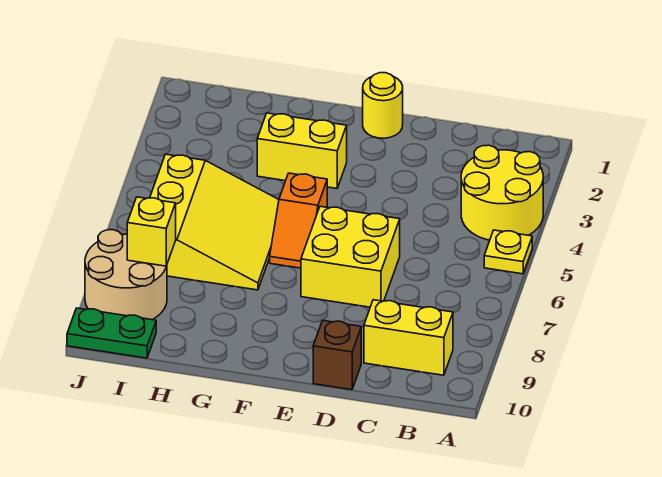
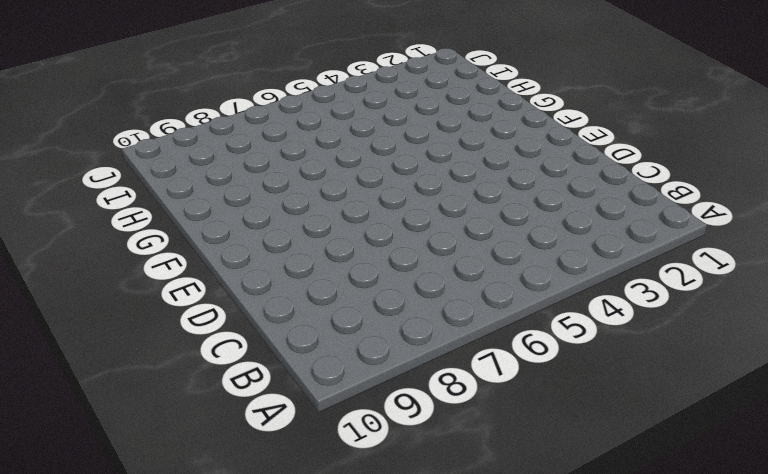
none -> yellow 2x2 round brick [461,145,543,240]
none -> yellow 1x1 plate [484,230,532,274]
none -> yellow 1x2 brick [364,300,453,375]

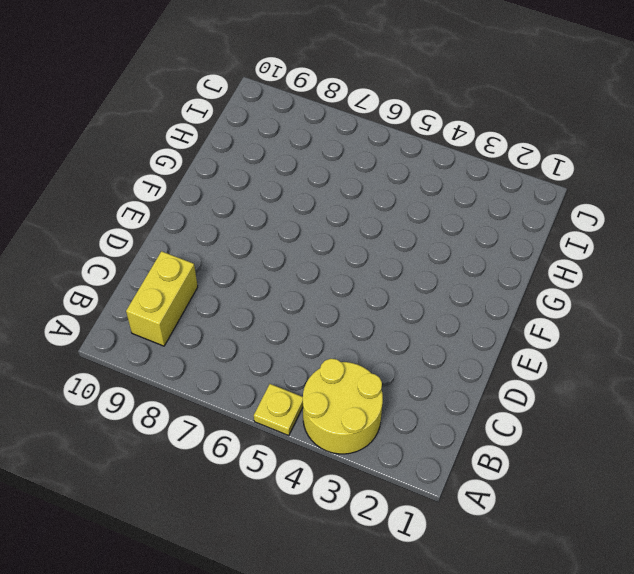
none -> yellow 2x2 brick [301,206,400,307]
none -> brown 1x1 brick [313,320,361,390]
none -> yellow 1x1 round brick [363,73,403,138]

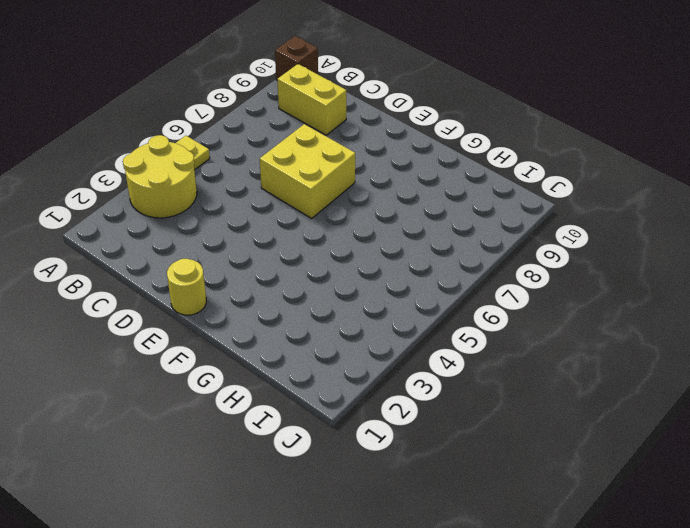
brown 1x1 brick [275,36,318,80] -> brown 1x1 brick moved to [313,320,361,390]
none -> yellow 1x2 brick [257,113,347,188]
none -> orange 1x2 slope [270,173,327,268]
none -> yellow 3x3 slope [150,154,279,290]

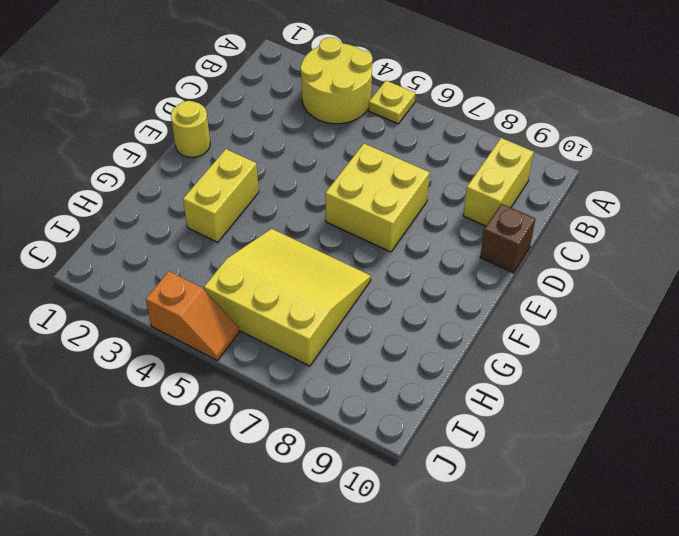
orange 1x2 slope [146,271,239,360] -> orange 1x2 slope moved to [270,173,327,268]
none -> tan 2x2 round brick [85,230,167,320]
none -> green 1x2 plate [67,308,156,358]
none -> yellow 1x1 brick [127,197,176,266]

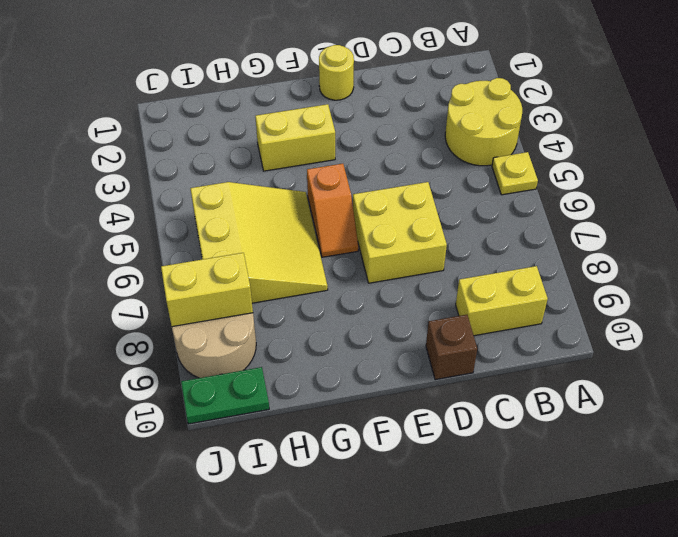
yellow 1x2 brick [161,253,253,327] -> yellow 1x1 brick [127,197,176,266]

